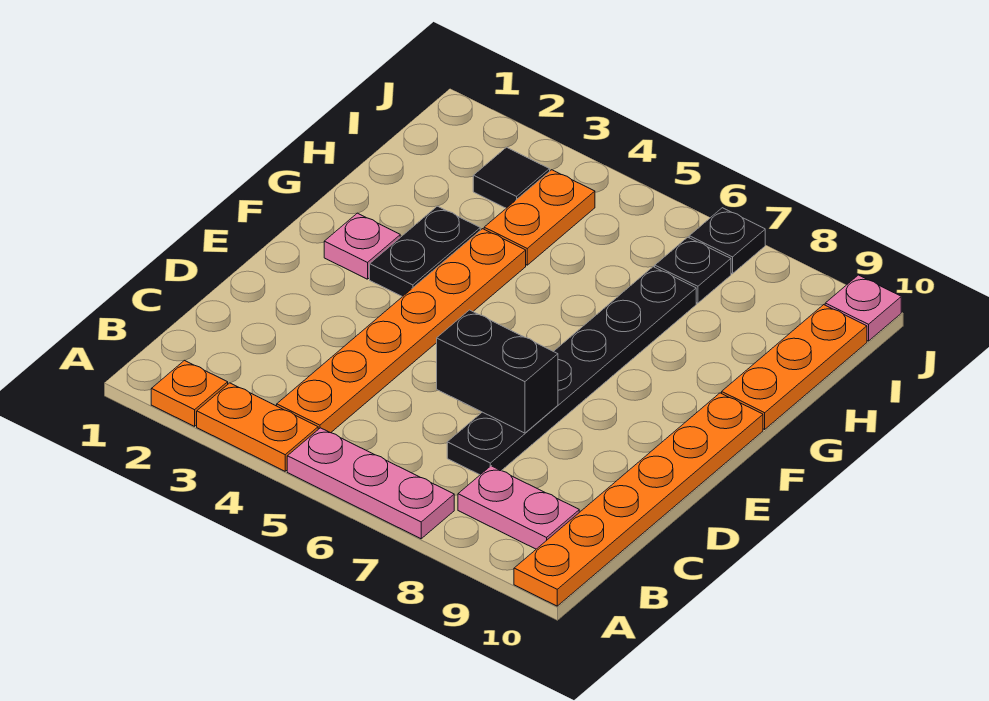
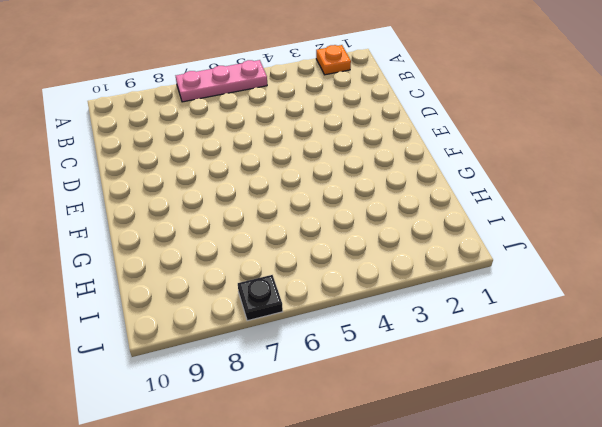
none -> orange 1x2 plate [197,383,318,471]
none -> orange 1x6 plate [514,393,763,606]
none -> orange 1x6 plate [277,229,526,433]

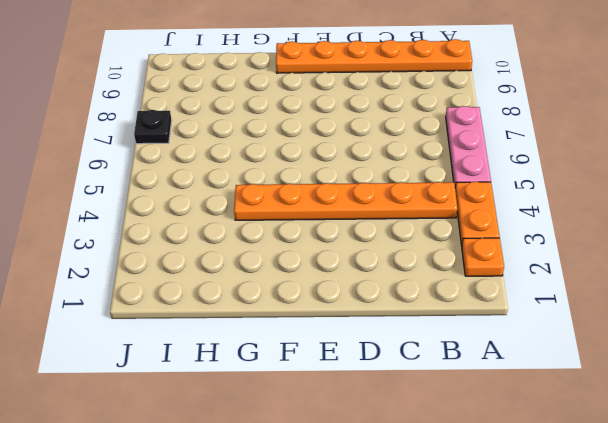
none -> pink 1x2 plate [458,466,579,549]
none -> black 1x6 plate [447,267,696,475]
none -> pink 1x1 plate [324,213,400,279]

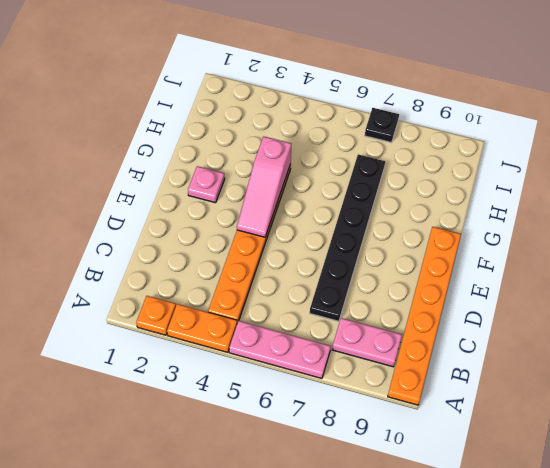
pink 1x3 slope [237,137,291,237] -> none
none -> black 1x2 plate [370,206,480,297]
none -> orange 1x3 plate [722,305,867,429]
none -> orange 1x2 plate [484,170,595,265]

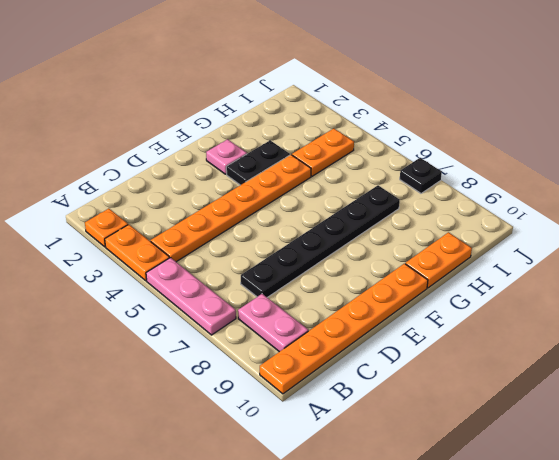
orange 1x2 plate [405,232,472,288] -> orange 1x3 plate [722,305,867,429]
none -> black 1x1 tile [473,147,550,208]
none -> black 1x1 plate [655,237,731,303]
none -> pink 1x1 plate [825,275,901,341]

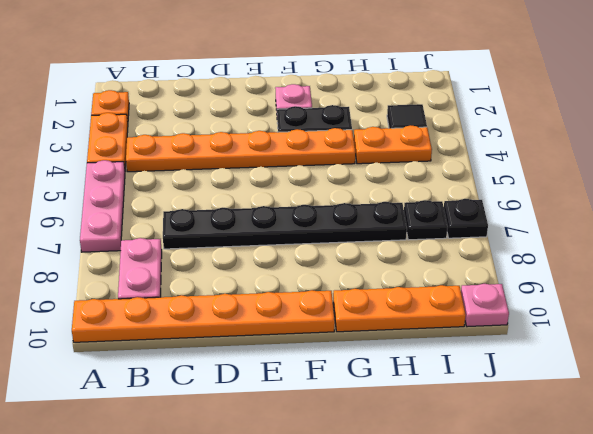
none -> black 1x2 brick [437,310,558,433]

